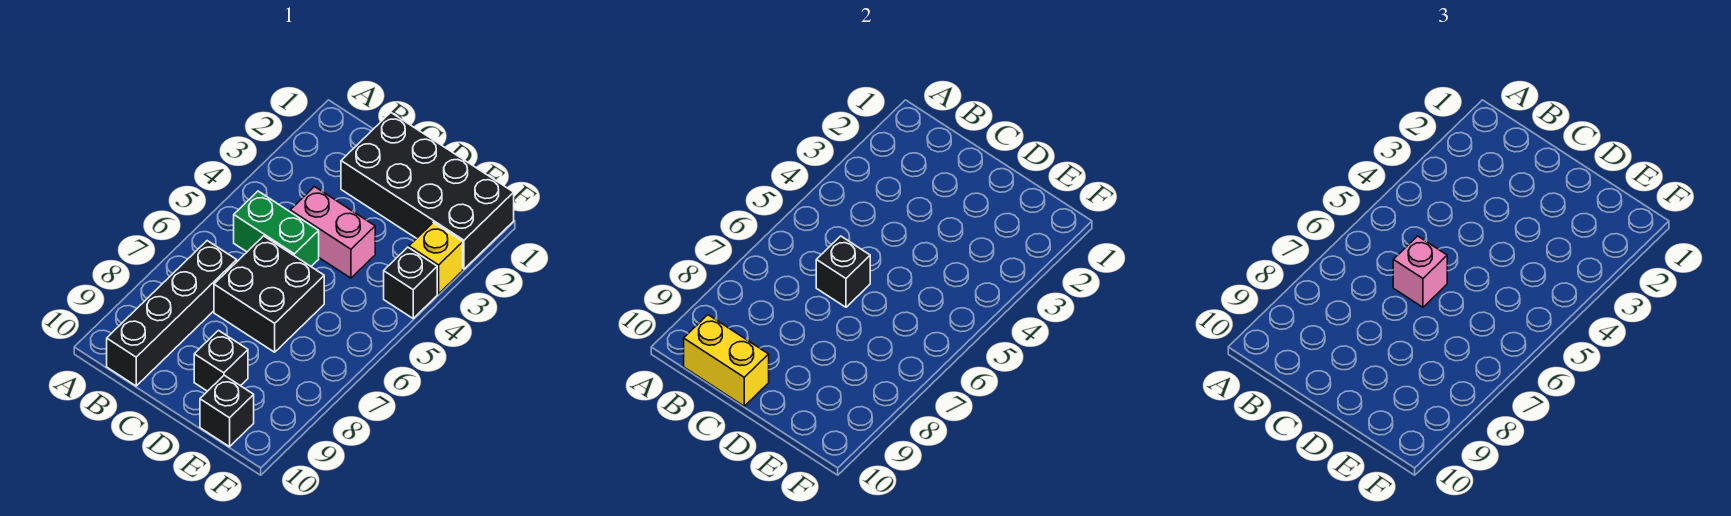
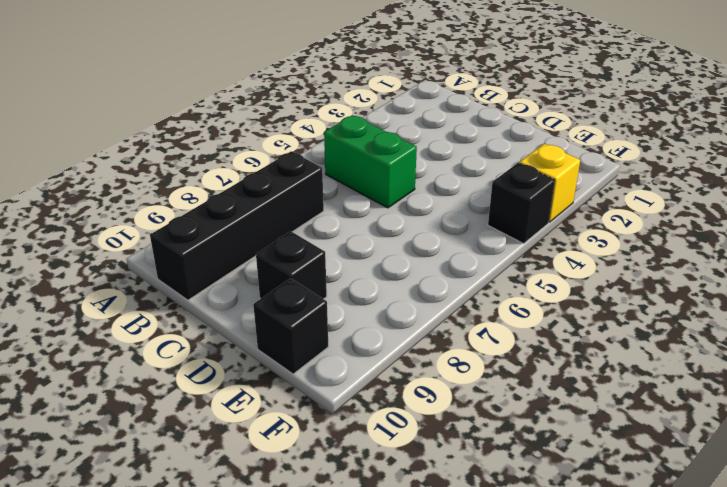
none -> black 2x4 brick [341,113,514,269]
none -> pink 1x2 brick [290,187,375,278]
none -> black 2x2 brick [214,236,324,352]

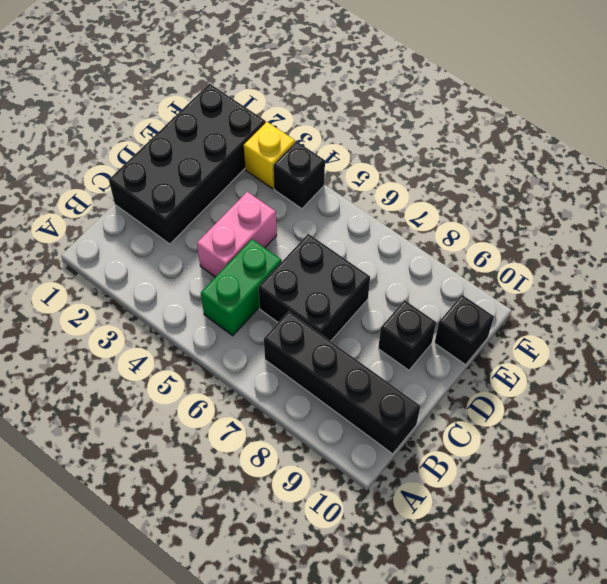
none -> yellow 1x2 brick [684,315,769,406]
none -> black 1x1 brick [816,236,870,307]
none -> pink 1x1 brick [1393,236,1447,307]

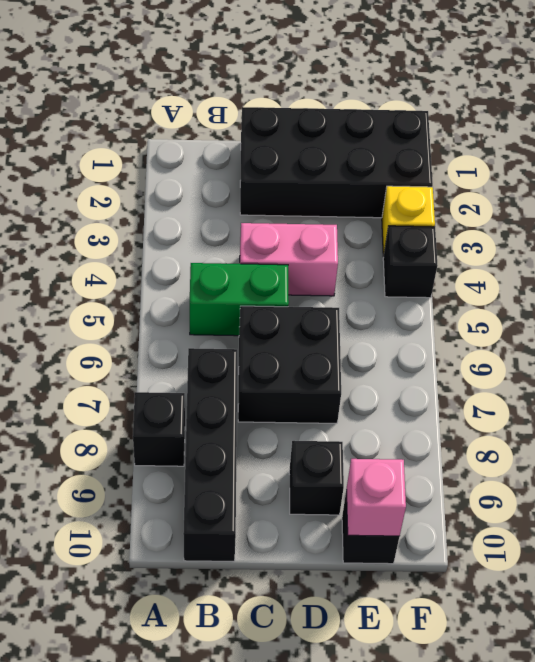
black 1x1 brick [133,392,185,466] -> black 1x1 brick moved to [816,236,870,307]
pink 1x1 brick [346,459,406,536] -> pink 1x1 brick moved to [1393,236,1447,307]
none -> yellow 1x2 brick [684,315,769,406]

